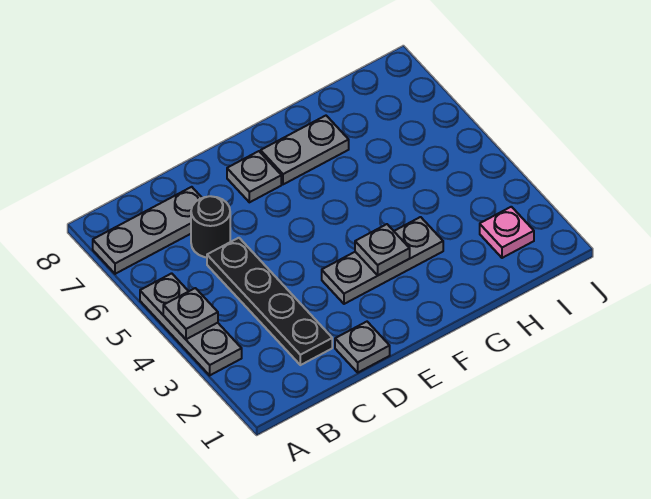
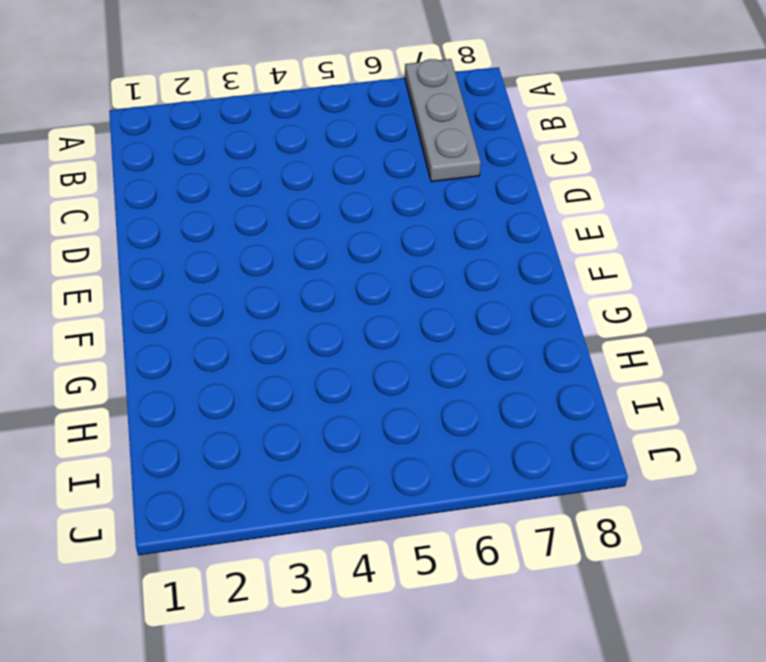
none -> grey 1x3 plate [140,273,242,375]
none -> black 1x4 plate [207,238,332,365]

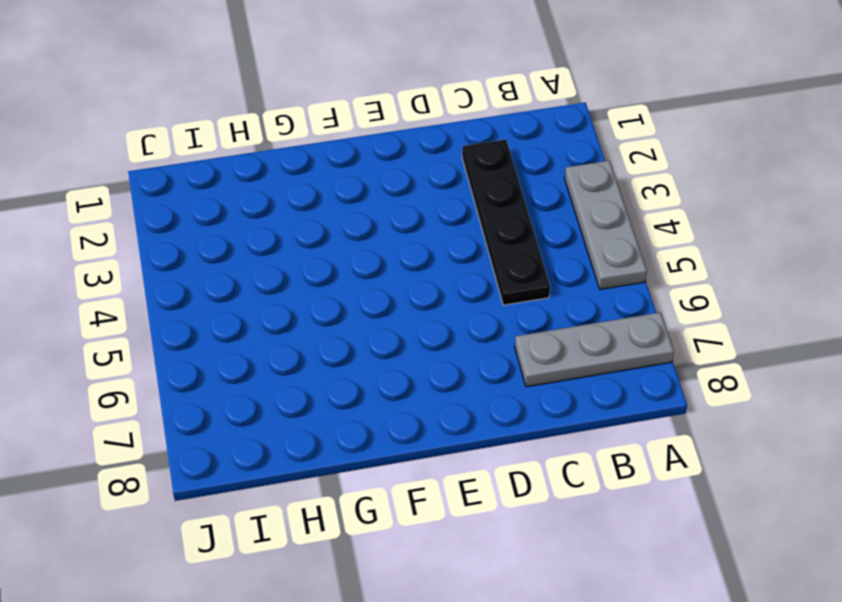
none -> black 1x1 round brick [191,196,230,257]
none -> grey 1x1 plate [335,322,390,372]

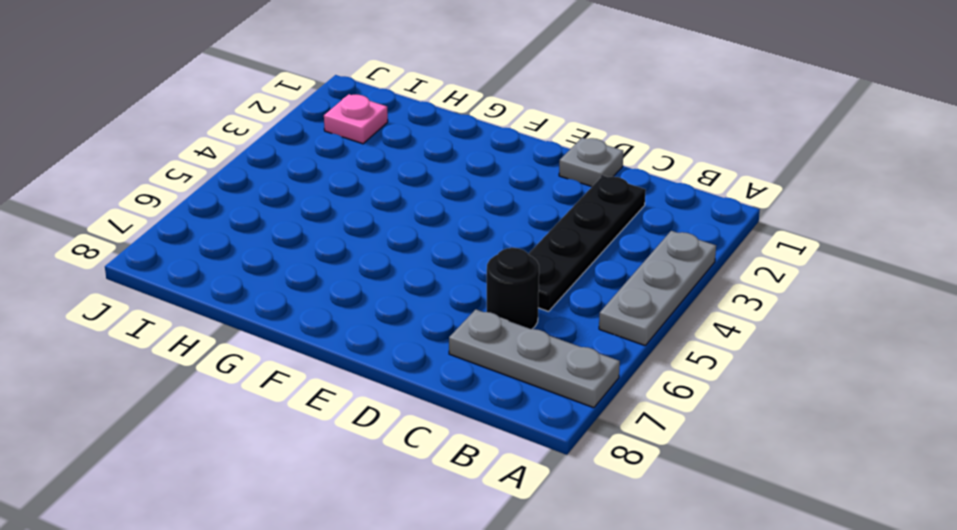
none -> grey 1x3 plate [322,217,443,304]
none -> grey 1x1 plate [227,151,281,202]

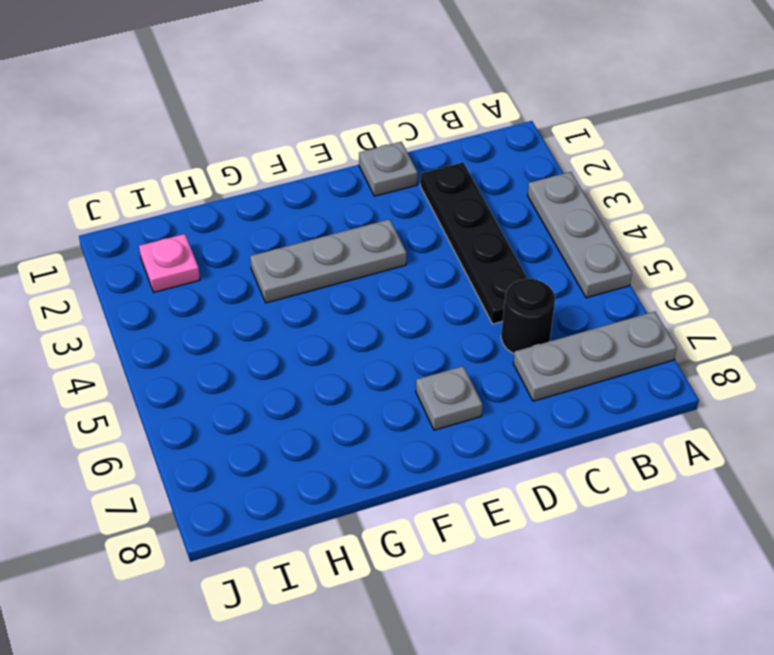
none -> grey 1x2 plate [261,116,349,184]
none -> grey 1x1 plate [163,288,218,339]

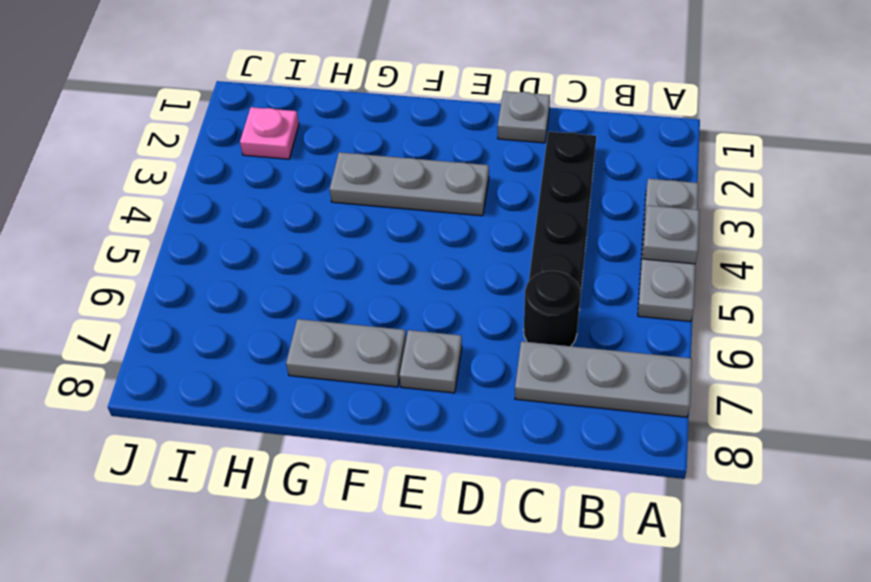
none -> grey 1x1 plate [355,224,410,275]

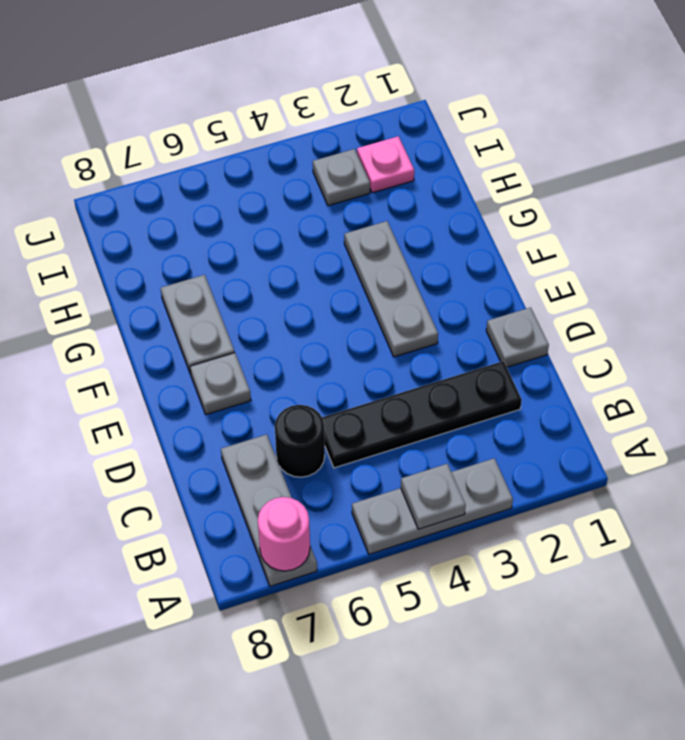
pink 1x1 round brick [258,497,310,571] -> none
grey 1x1 plate [313,149,370,206] -> grey 1x1 plate moved to [355,224,410,275]

